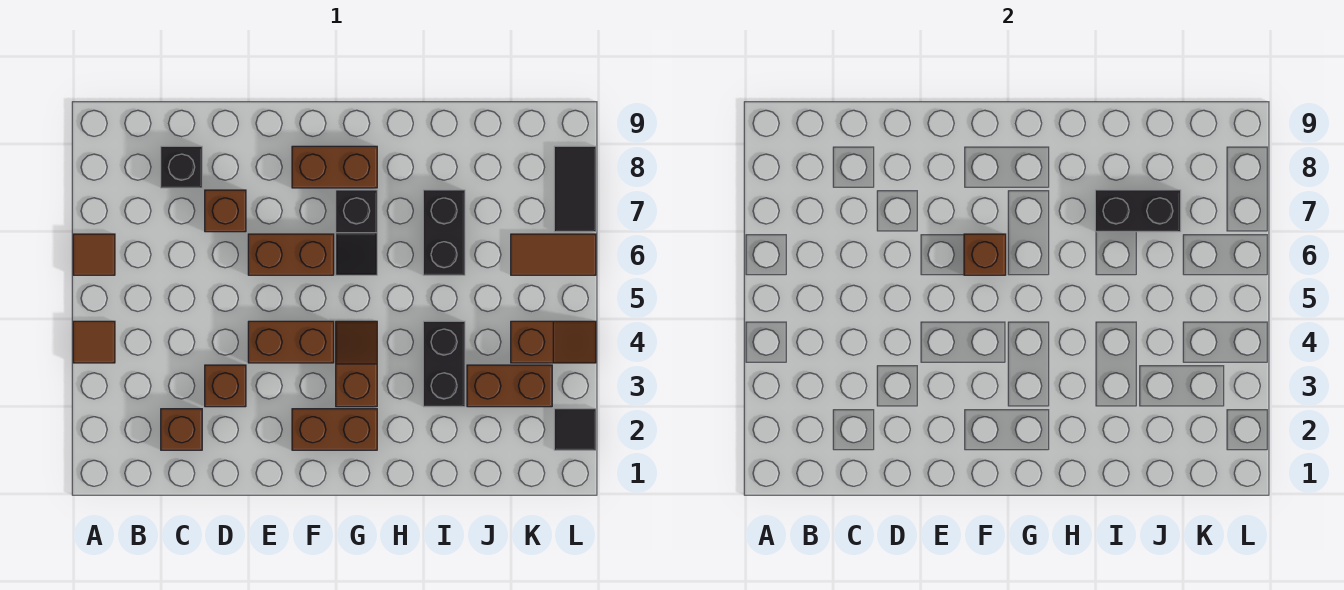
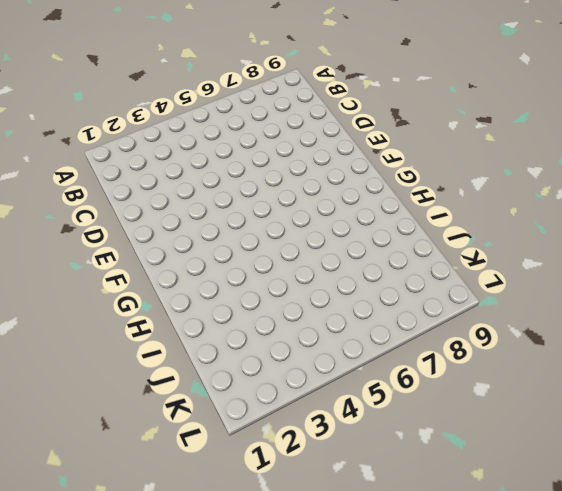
none -> brown 1x1 tile [73,321,115,363]
none -> brown 1x1 tile [73,234,115,275]
none -> brown 1x1 brick [161,409,202,450]

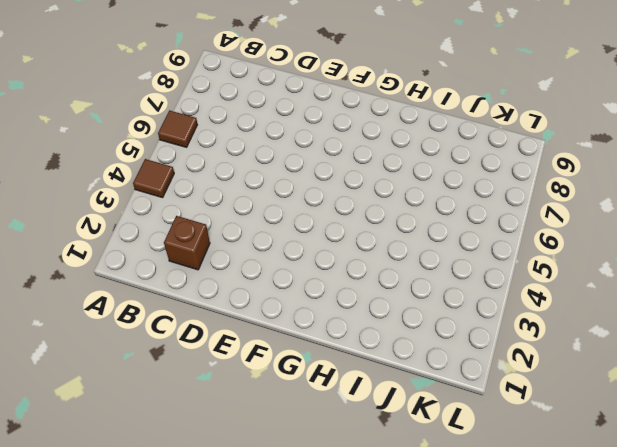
none -> black 1x1 brick [161,146,202,188]
none -> brown 1x1 brick [205,365,246,407]
none -> brown 1x1 brick [205,190,246,232]

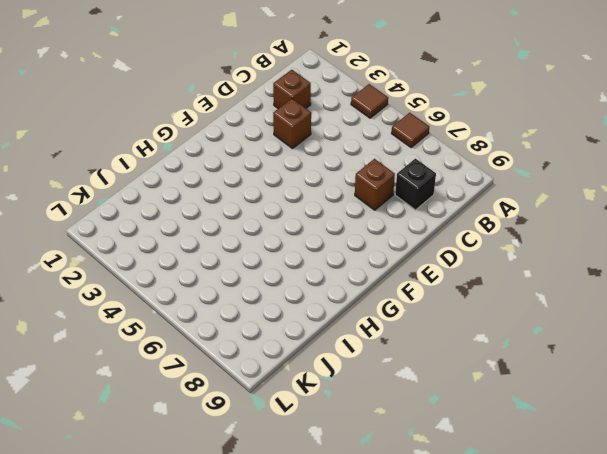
none -> brown 1x2 brick [248,321,334,363]
none -> brown 1x2 brick [248,234,334,275]
none -> brown 1x2 brick [292,409,377,450]

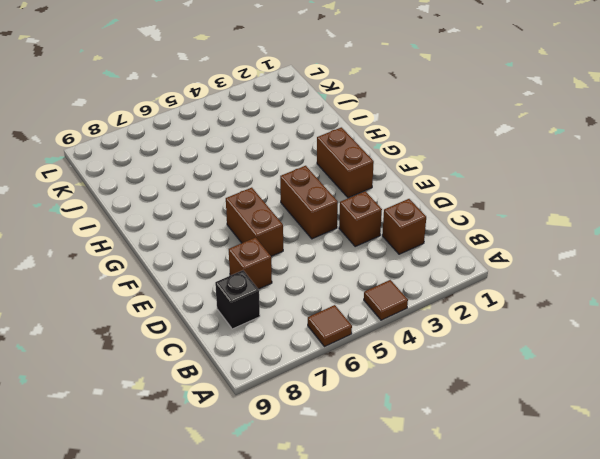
none -> brown 1x2 brick [292,146,377,188]
none -> brown 1x2 slope [336,321,377,407]
none -> black 1x2 slope [336,190,377,275]

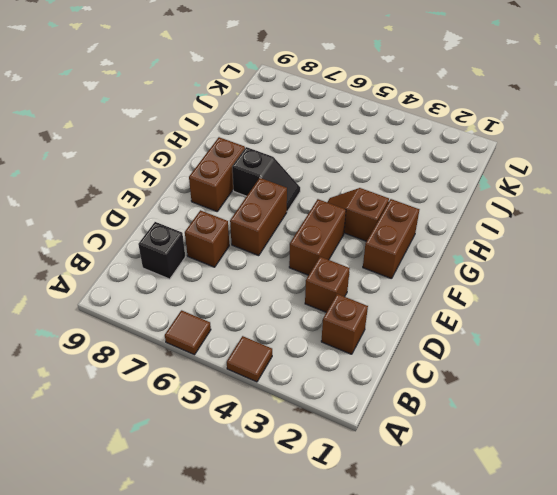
none -> black 1x2 brick [423,321,465,407]
none -> black 1x2 brick [423,190,465,275]
none -> brown 1x2 brick [467,365,552,407]

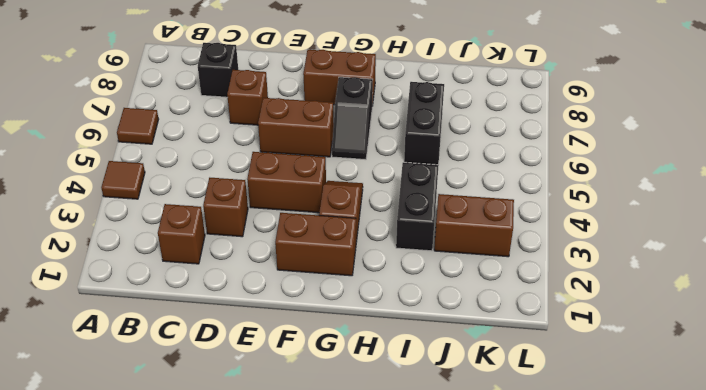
none -> brown 1x2 slope [511,321,596,363]
none -> brown 1x2 tile [511,234,596,275]
none -> black 1x1 tile [554,409,596,450]

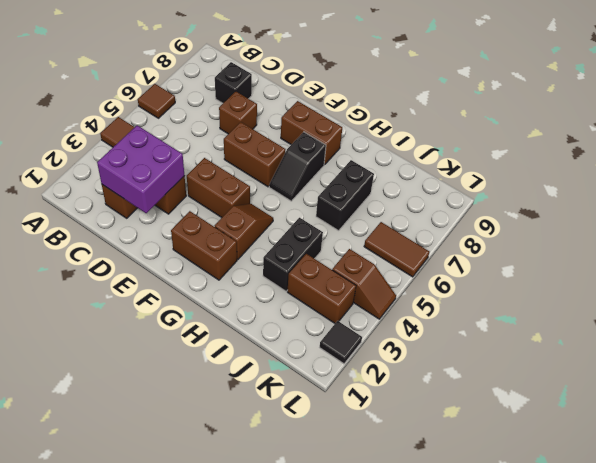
purple 2x2 brick [97,125,185,213] -> none
none -> black 1x2 tile [554,146,596,232]
none -> brown 1x1 brick [964,234,1006,275]
none -> black 1x2 brick [1095,190,1181,232]

